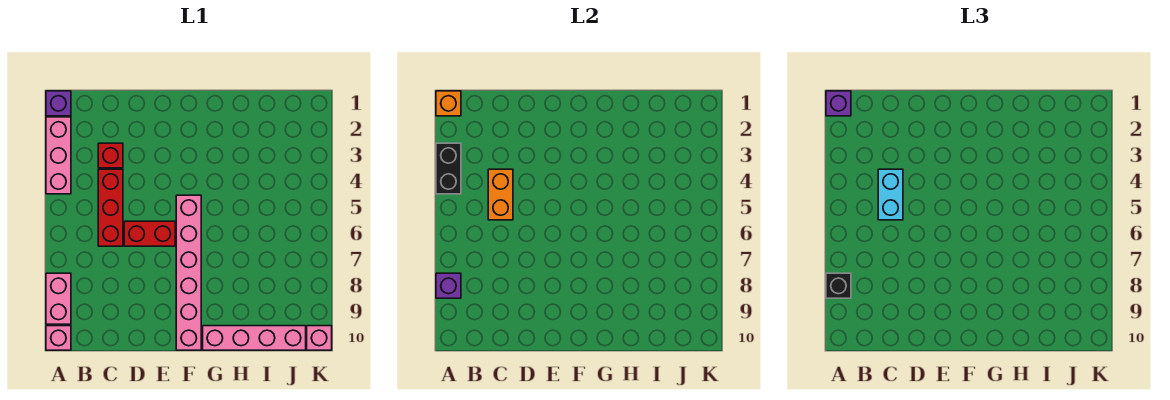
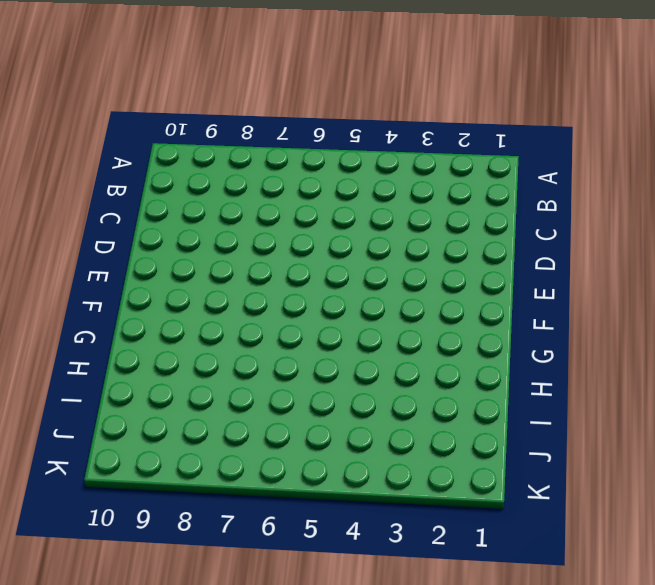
none -> purple 1x1 brick [46,91,71,116]
none -> pink 1x3 brick [46,117,71,194]
none -> pink 1x2 brick [46,273,71,324]

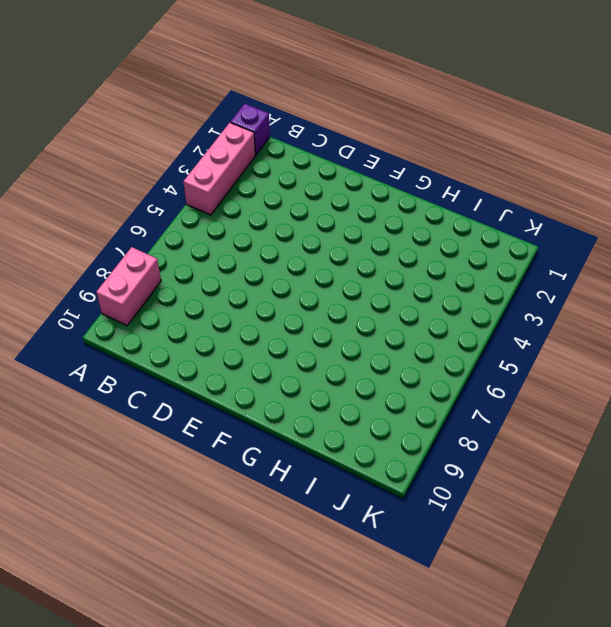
none -> pink 1x1 brick [46,326,71,350]
none -> red 1x1 brick [98,143,123,168]
none -> red 1x3 brick [98,169,123,246]

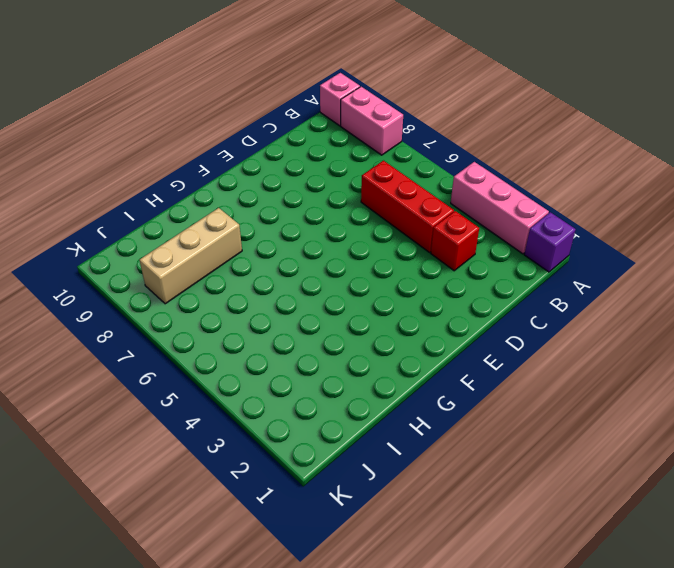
tan 1x3 brick [140,208,242,304] -> none
none -> red 1x2 brick [124,221,175,246]
none -> pink 1x6 brick [176,195,201,350]
none -> pink 1x4 brick [203,326,306,350]

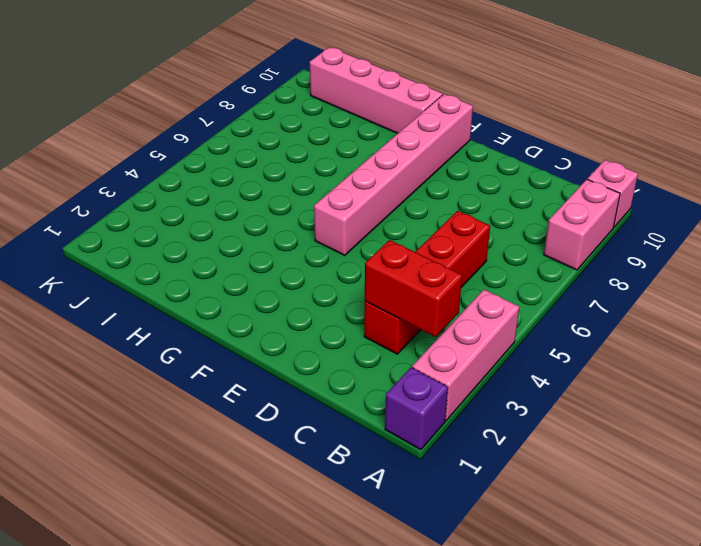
red 1x2 brick [365,240,462,337] -> red 1x2 brick moved to [124,221,175,246]
none -> pink 1x1 brick [307,326,332,350]
none -> orange 1x1 brick [436,91,461,116]
none -> black 1x2 brick [436,143,461,194]

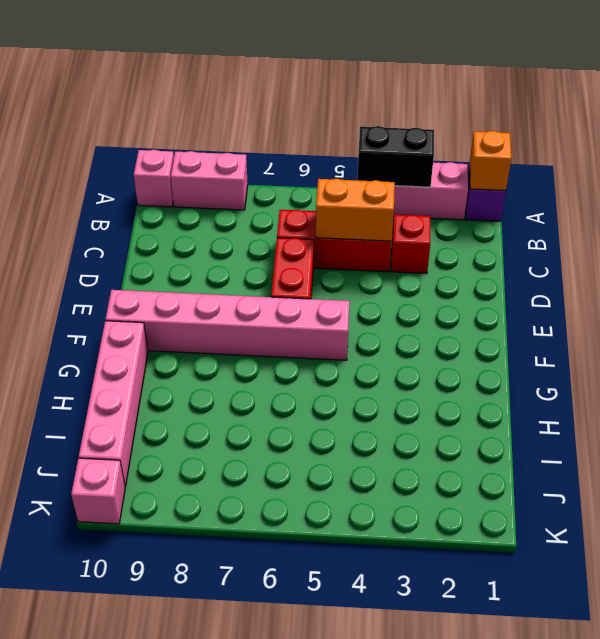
none -> purple 1x1 brick [436,273,461,298]
none -> purple 1x1 brick [826,91,851,116]
none -> black 1x1 brick [826,273,851,298]

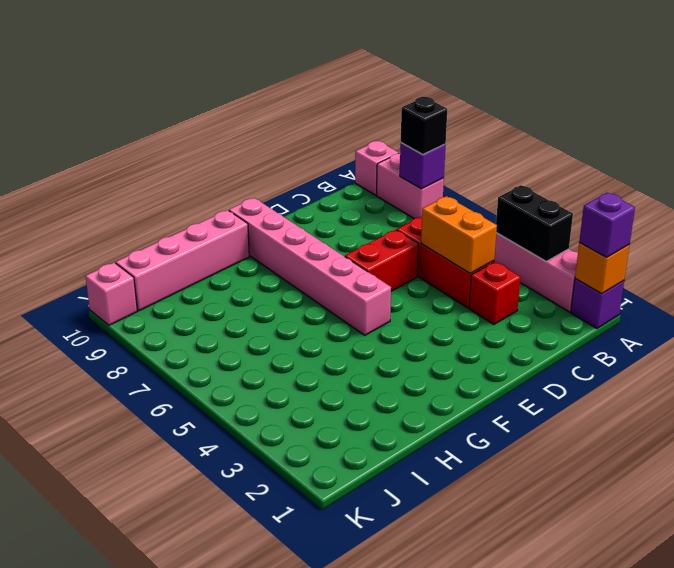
none -> cyan 1x2 brick [878,169,903,220]

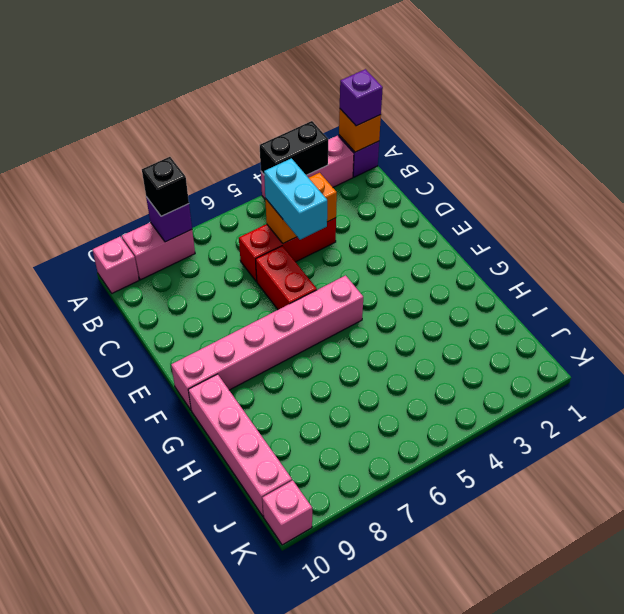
cyan 1x2 brick [264,158,327,240] -> cyan 1x2 brick turned to [878,169,903,220]
none -> red 1x1 brick [98,143,123,168]

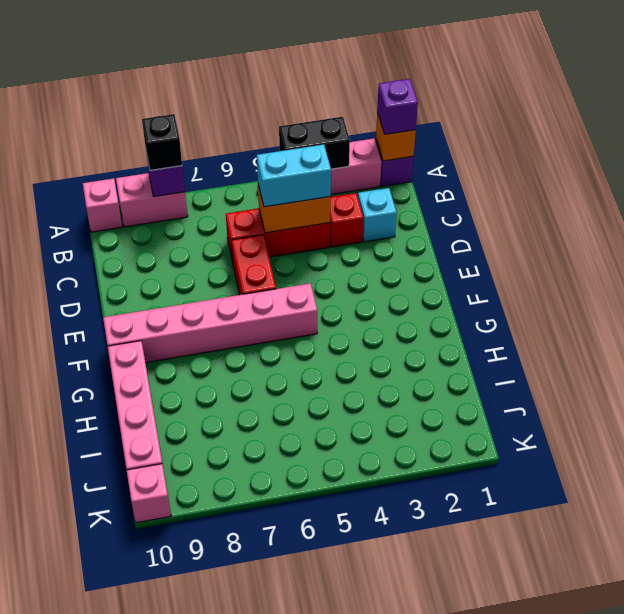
cyan 1x1 brick [358,188,397,242] -> none

